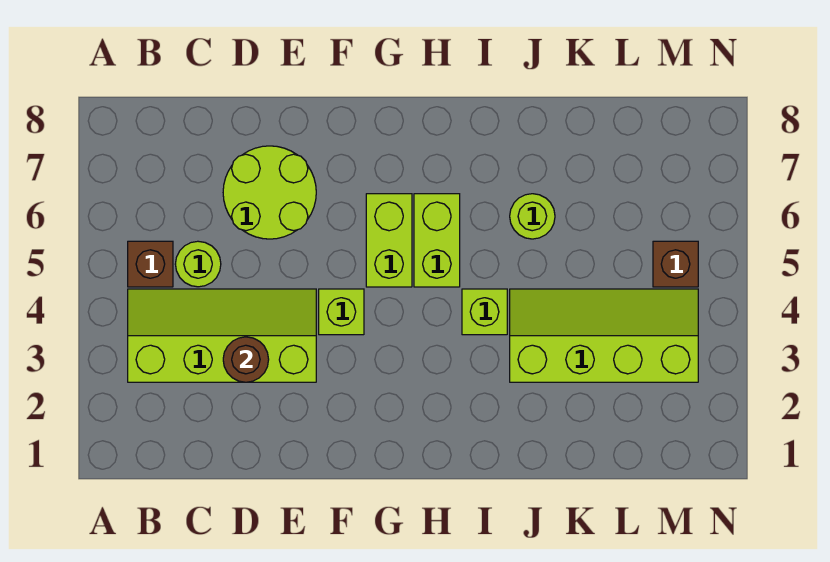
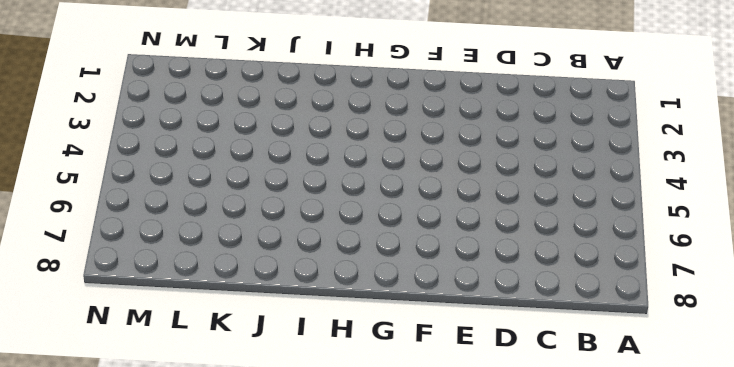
none -> lime 2x4 slope [128,289,316,382]
none -> brown 1x1 brick [128,241,173,287]
none -> lime 1x1 round brick [175,241,221,287]

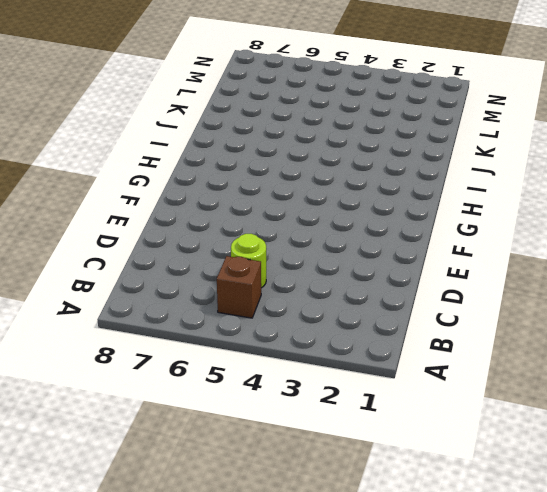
none -> lime 2x4 slope [128,289,316,382]
none -> lime 2x2 round brick [223,146,316,239]
none -> lime 1x1 brick [319,289,364,335]

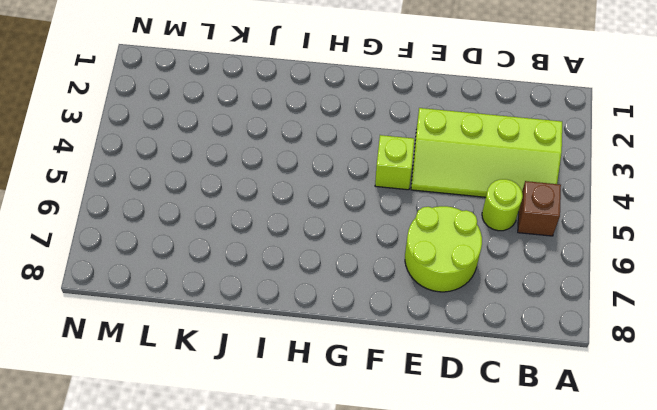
none -> lime 1x2 brick [366,194,412,287]
none -> lime 1x2 brick [414,194,460,287]
none -> lime 1x1 brick [462,289,507,335]

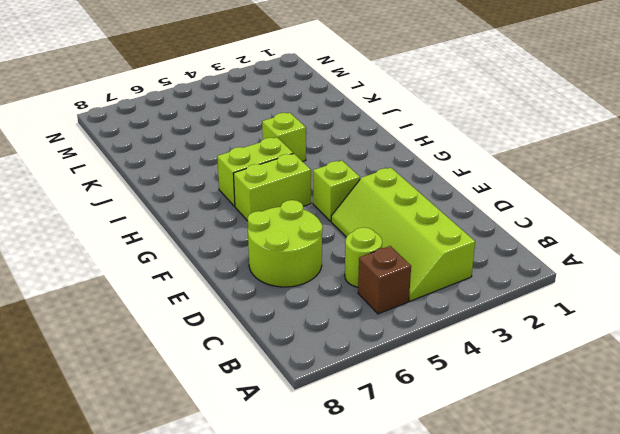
none -> lime 2x4 slope [510,289,698,382]
none -> lime 1x1 round brick [510,194,555,239]
none -> brown 1x1 brick [653,241,698,287]

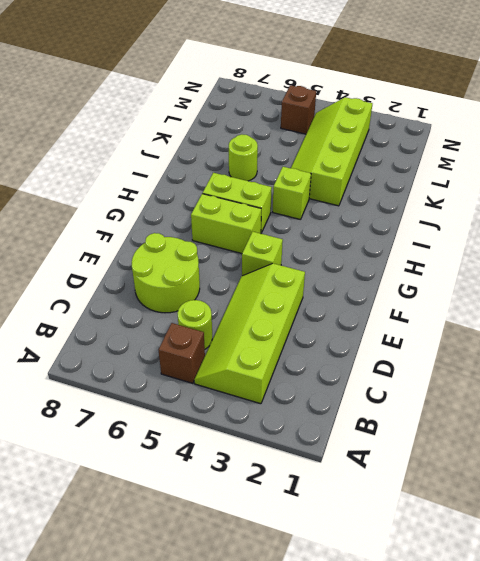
none -> brown 1x1 round brick [223,337,269,382]

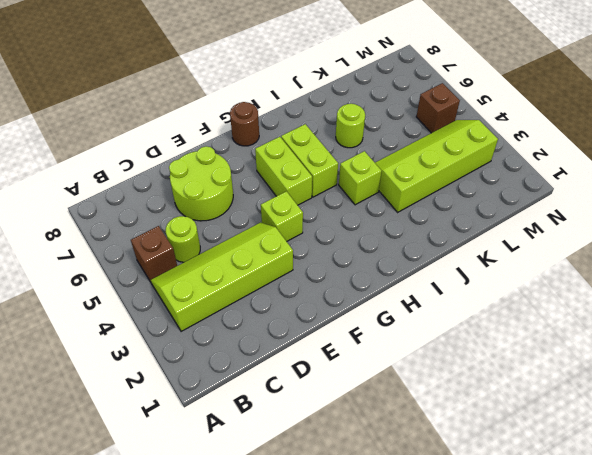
brown 1x1 round brick [230,102,259,146] -> brown 1x1 round brick moved to [223,337,269,382]

